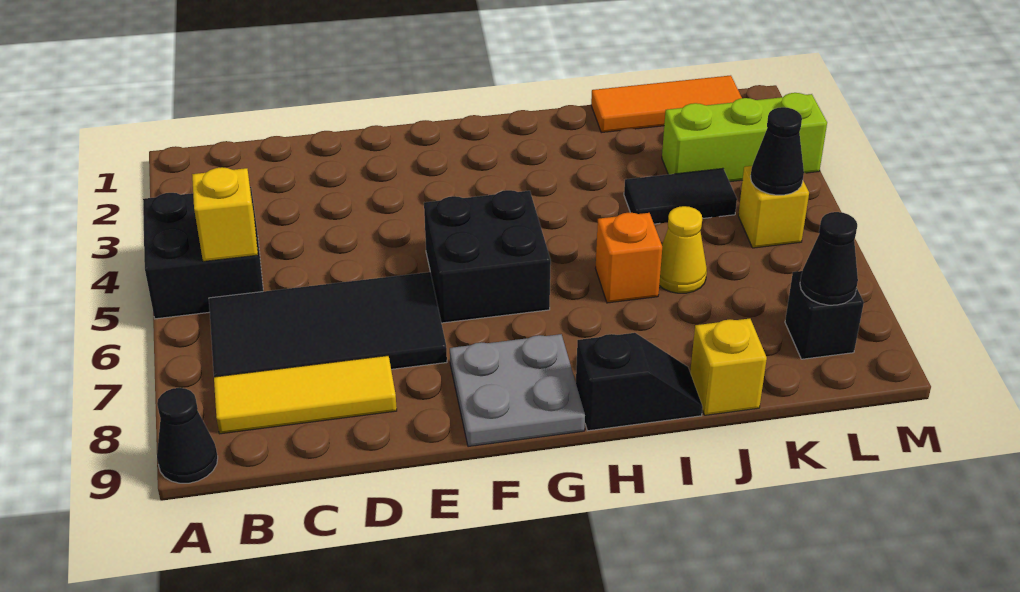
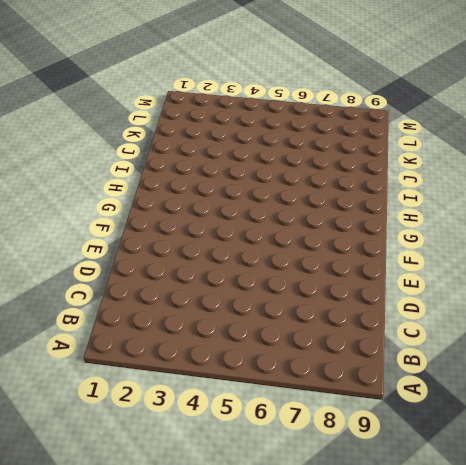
none -> black 2x2 brick [143,187,263,319]
none -> black 1x1 cone [157,388,218,483]
none -> black 2x4 tile [209,272,447,377]

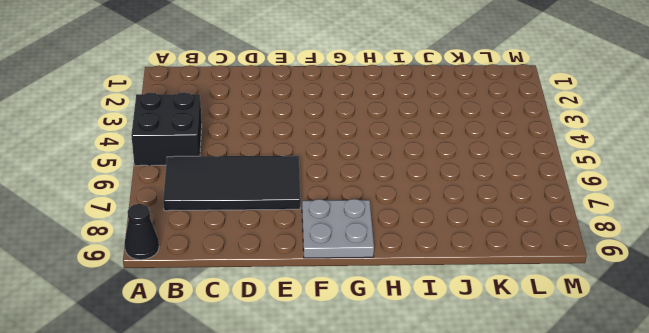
none -> yellow 1x3 tile [214,356,397,434]
none -> black 2x2 brick [424,190,551,323]
none -> black 1x2 slope [576,333,703,431]

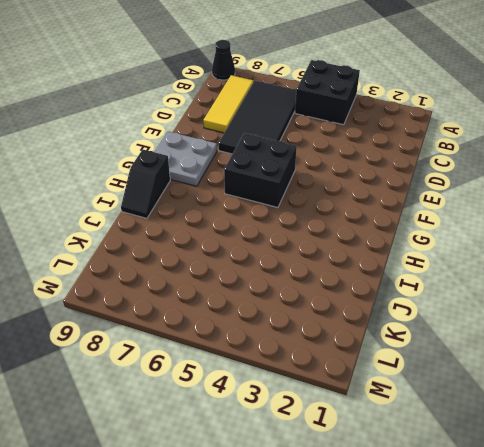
none -> orange 1x1 brick [595,213,662,303]
none -> orange 1x3 tile [591,75,742,133]
none -> black 1x2 tile [624,168,737,224]

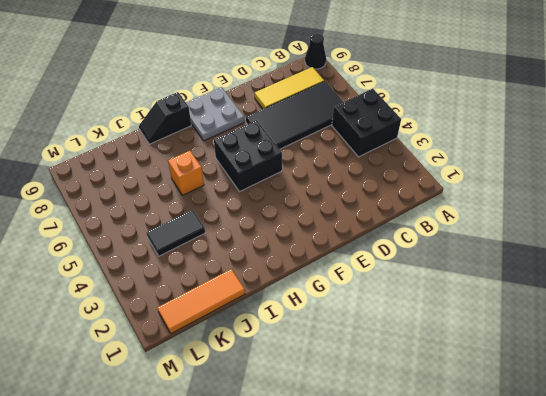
none -> yellow 1x1 cone [659,206,707,293]
none -> yellow 1x1 brick [690,319,767,415]
none -> lime 1x3 brick [662,93,827,182]

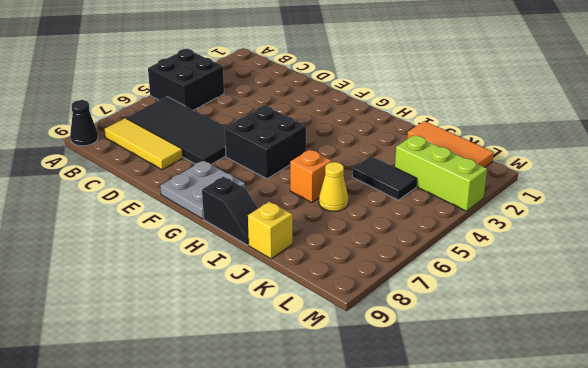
none -> yellow 1x1 brick [738,166,809,248]
none -> black 1x1 brick [785,271,864,359]
none -> yellow 1x1 brick [192,167,258,261]

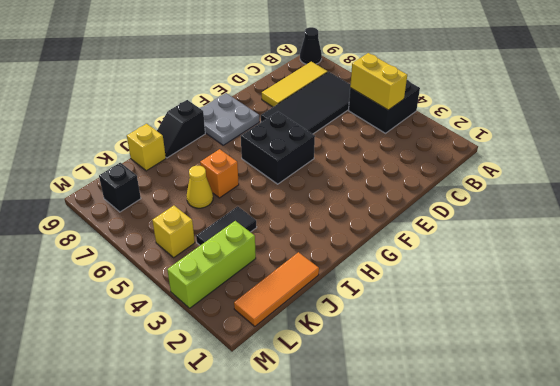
yellow 1x2 brick [350,53,407,110] -> yellow 1x1 brick [192,167,258,261]
none -> black 1x1 cone [751,107,804,195]
none -> black 1x1 cone [800,212,858,305]

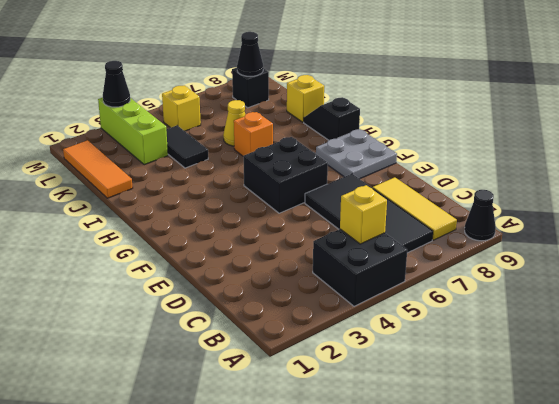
black 1x1 cone [103,61,130,107] -> black 1x1 cone moved to [751,107,804,195]

